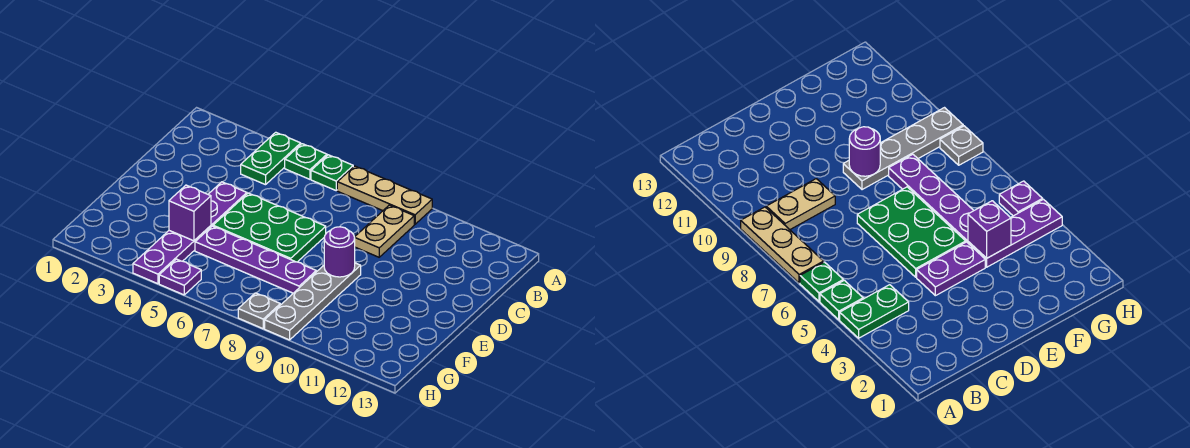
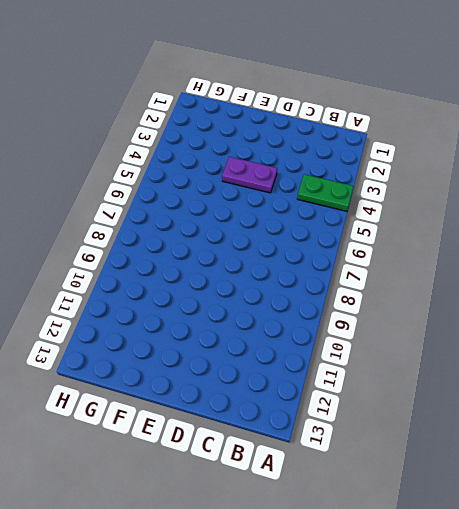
none -> green 1x1 plate [285,144,327,179]
none -> green 1x1 plate [311,155,353,190]
none -> tan 1x3 plate [337,166,432,224]

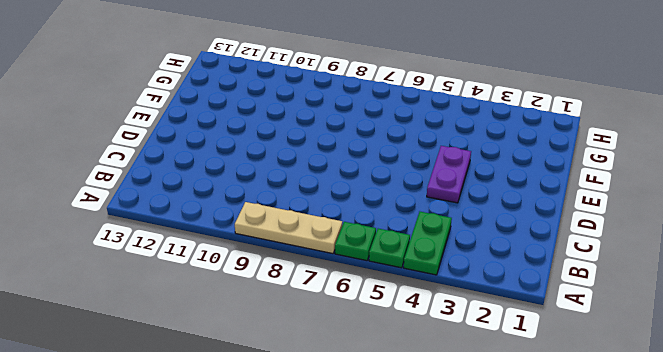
none -> tan 1x2 plate [355,205,414,257]
none -> green 2x3 plate [213,193,326,262]
none -> grey 1x4 plate [265,263,361,340]

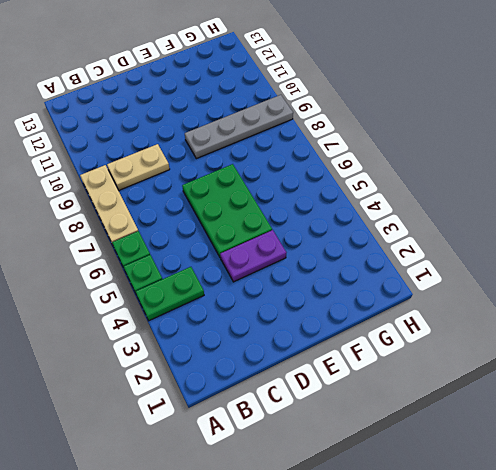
none -> purple 1x3 plate [133,226,211,284]
none -> purple 1x4 plate [195,226,316,293]
none -> purple 1x1 plate [159,259,201,295]

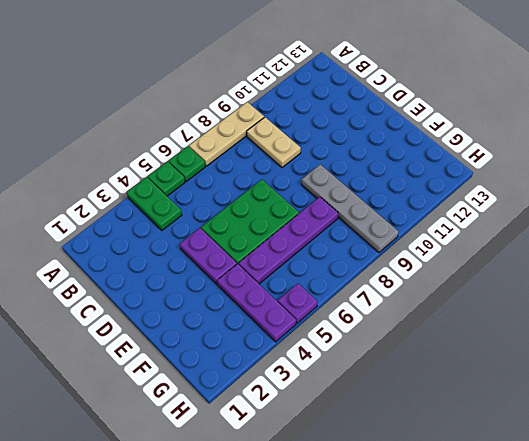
none -> grey 1x1 plate [238,293,280,329]
none -> purple 1x1 round brick [324,227,355,277]
none -> purple 1x1 brick [169,185,211,241]

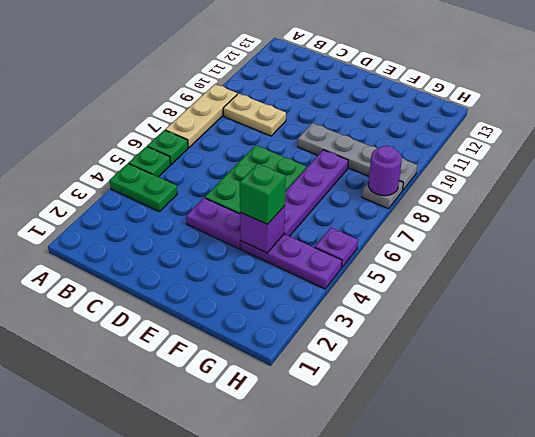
green 1x1 brick [240,163,286,224] -> none
purple 1x1 round brick [368,146,402,196] -> purple 1x1 round brick moved to [324,227,355,277]

